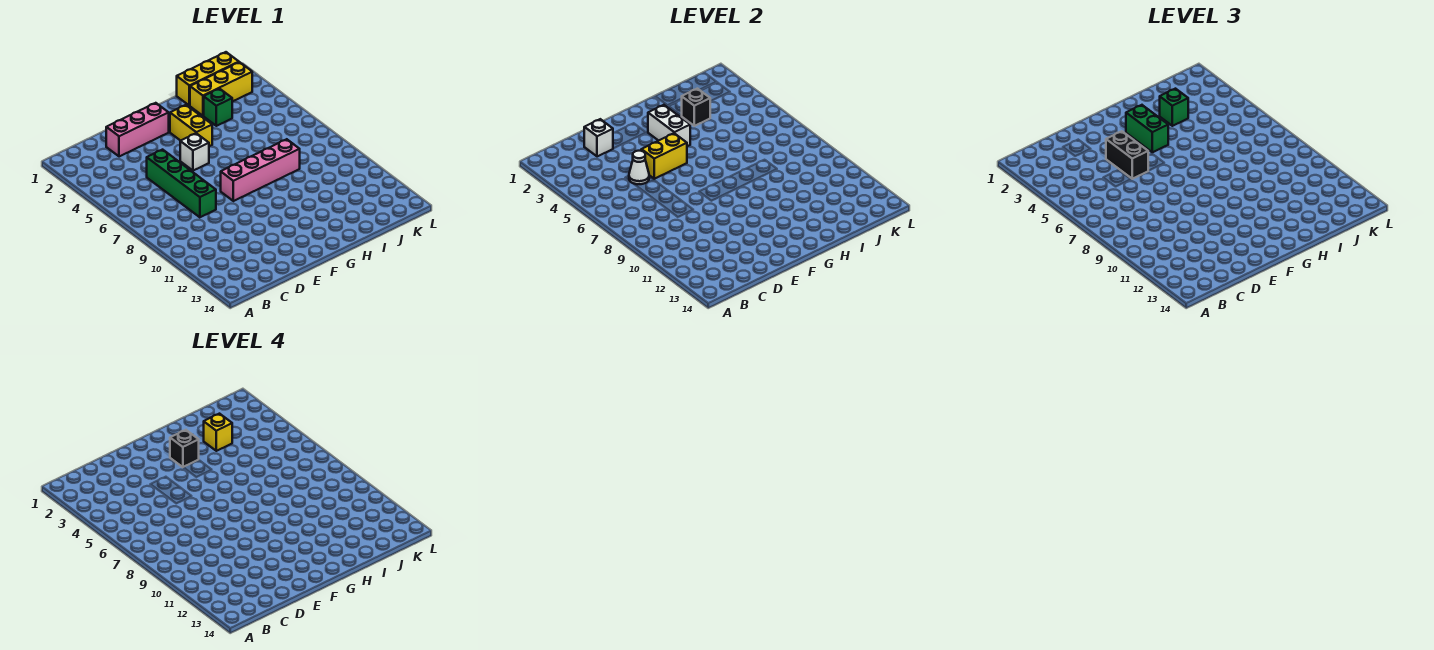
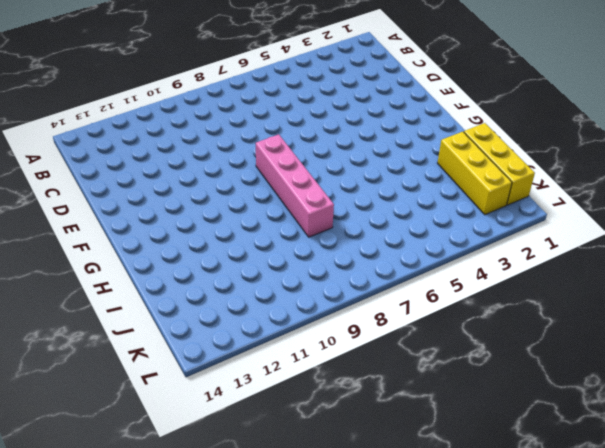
none -> pink 1x3 brick [106,103,169,157]
none -> green 1x4 brick [147,150,216,217]
none -> white 1x1 brick [180,133,209,171]

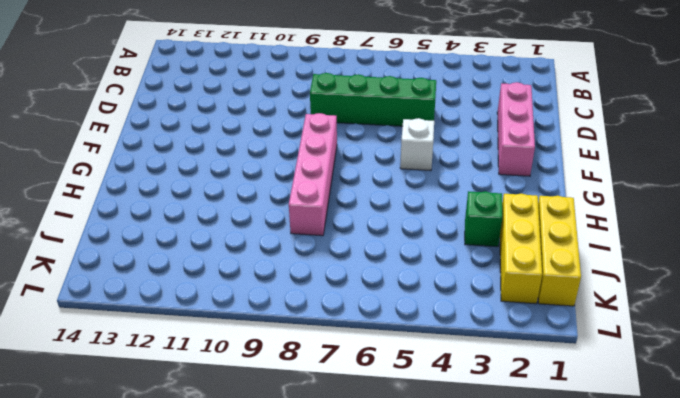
none -> yellow 1x2 brick [170,105,212,146]
none -> white 1x1 brick [584,119,613,157]
none -> white 1x1 cone [629,151,649,184]

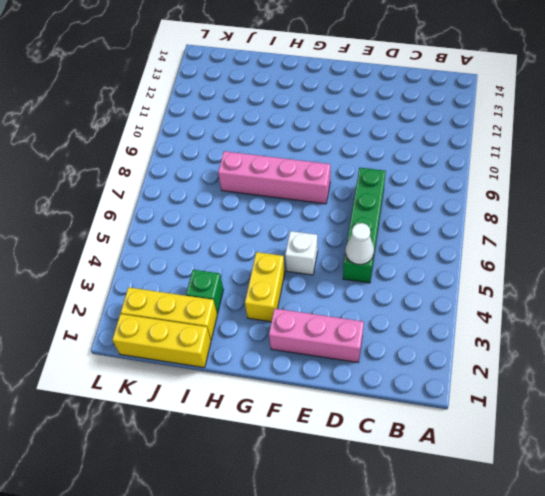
none -> white 1x1 brick [584,119,613,157]
none -> yellow 1x2 brick [641,133,687,179]
none -> white 1x2 brick [648,105,690,146]

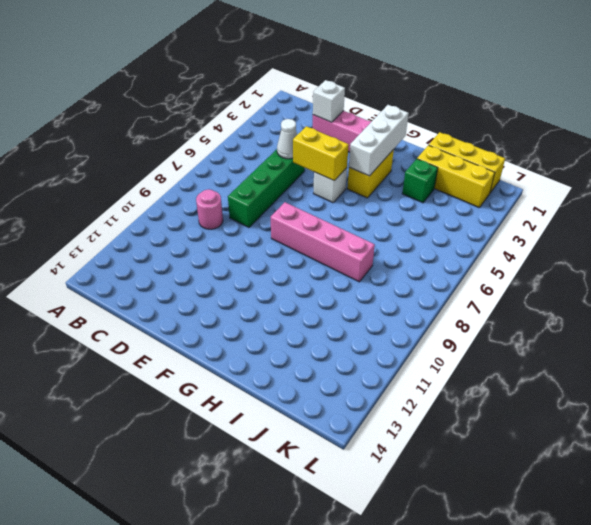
pink 1x1 round brick [196,190,223,229] -> none
white 1x3 brick [349,105,409,176] -> white 1x2 brick [648,105,690,146]
none -> black 1x1 brick [682,89,710,126]
none -> black 1x2 brick [1106,131,1148,179]
none -> green 1x2 brick [1126,105,1168,152]

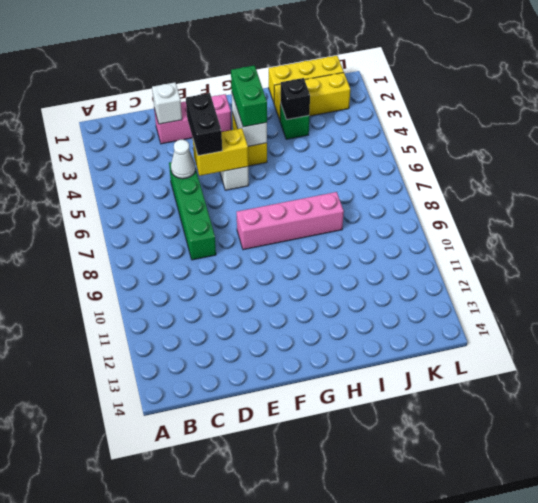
none -> green 1x1 brick [1160,89,1188,126]
none -> black 1x1 brick [170,430,199,467]
none -> yellow 1x1 brick [204,414,232,451]

